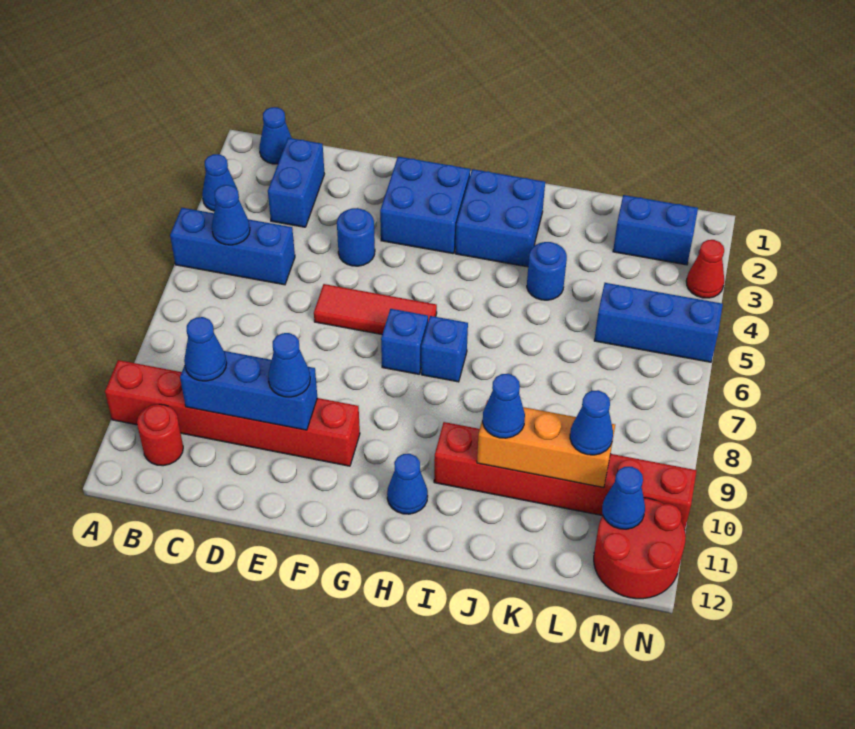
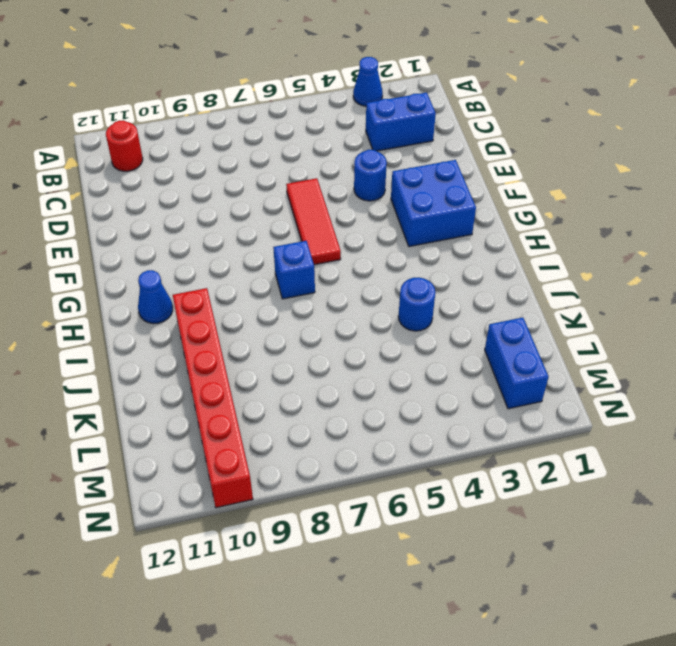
none -> blue 1x3 brick [170,208,295,285]
none -> red 1x6 brick [105,360,360,466]
none -> blue 1x1 cone [259,107,292,164]

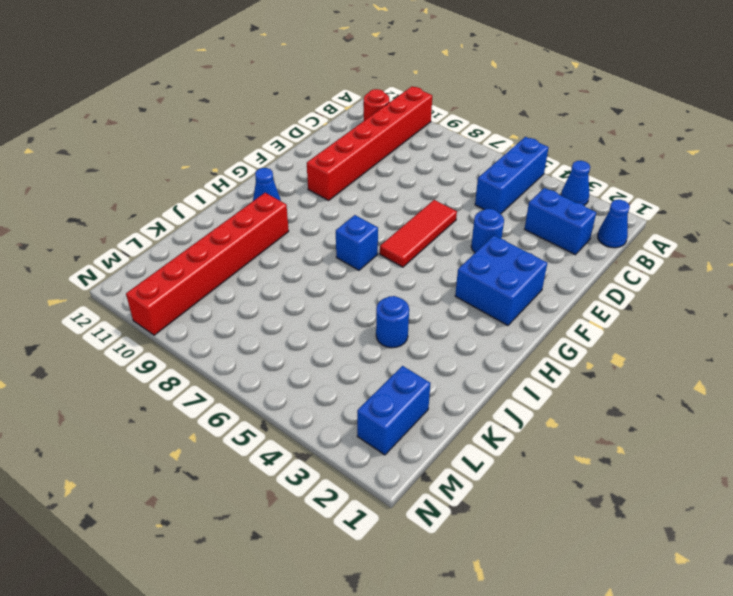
none -> blue 1x1 brick [381,309,428,374]
none -> blue 2x2 brick [455,169,545,267]
none -> blue 1x3 brick [594,283,723,362]

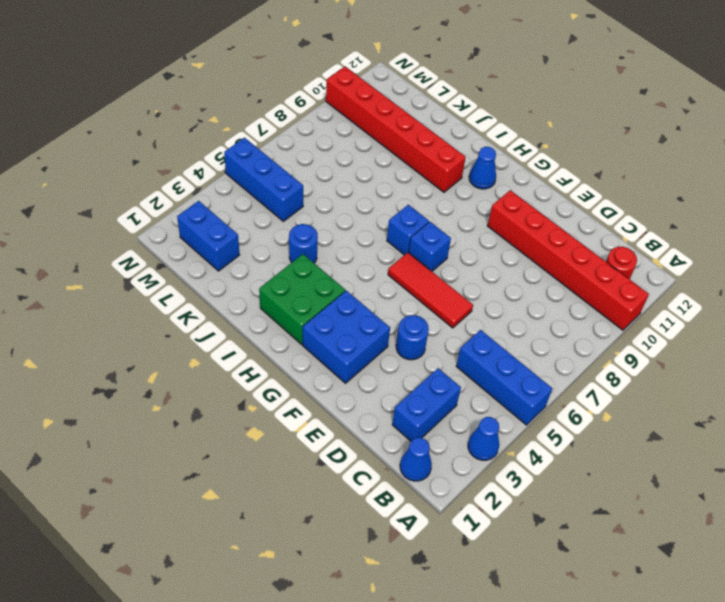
green 2x2 brick [259,254,345,344] -> blue 2x2 brick [455,169,545,267]
none -> red 2x2 round brick [594,498,686,599]
none -> red 1x1 cone [686,240,724,298]
none -> blue 1x1 cone [212,185,250,245]

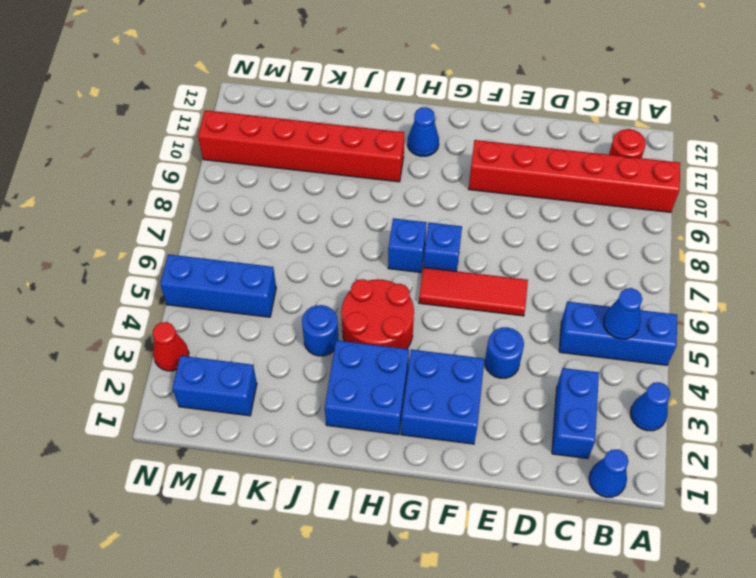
red 2x2 round brick [341,279,414,349] -> red 2x2 round brick moved to [594,498,686,599]
none -> blue 1x3 brick [180,351,317,430]
none -> orange 1x3 brick [477,400,615,488]
none -> blue 1x1 cone [602,467,645,529]

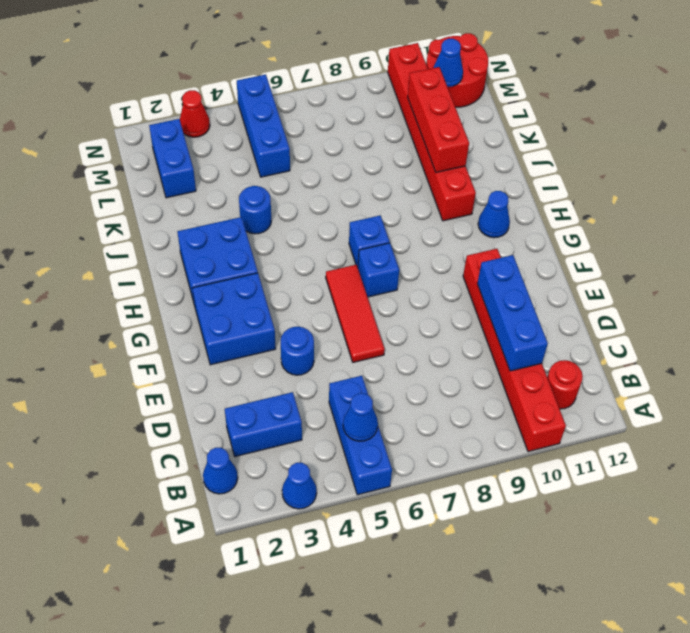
red 1x3 brick [408,67,469,172] -> orange 1x3 brick [477,400,615,488]
none -> blue 1x1 cone [184,317,227,381]
none -> blue 1x1 cone [268,333,310,397]
none -> blue 1x1 cone [483,374,525,438]

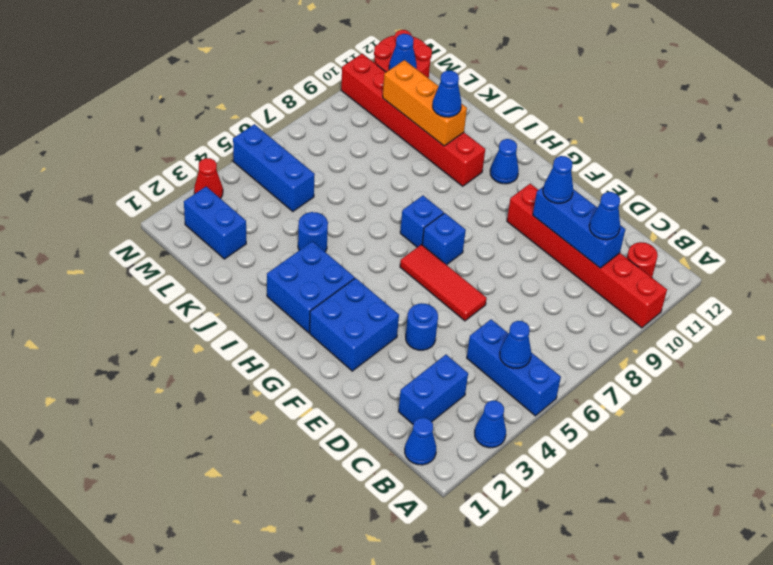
none -> blue 1x1 cone [570,390,613,455]

